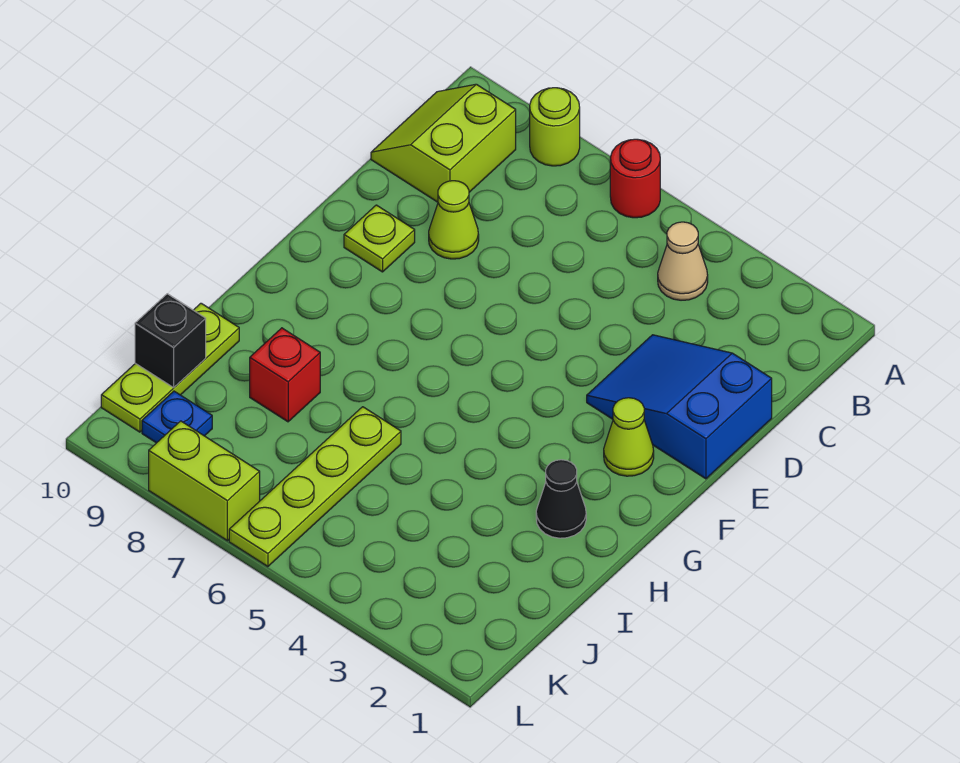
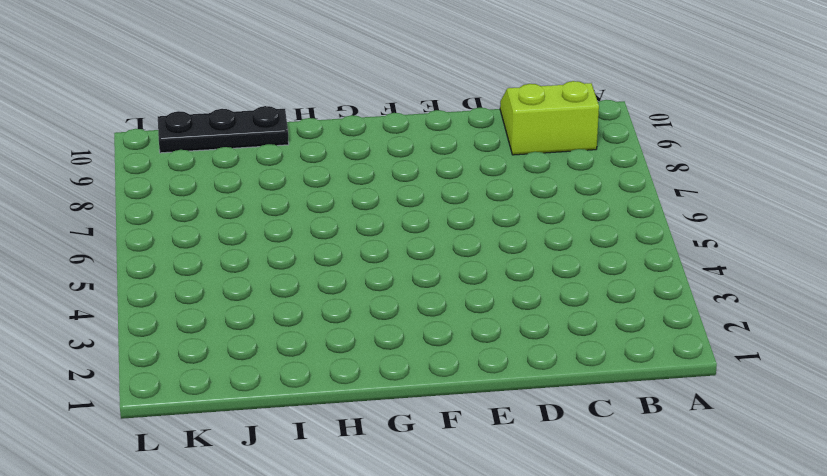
black 1x3 plate [158,106,289,153] -> lime 1x3 plate [101,303,239,432]
none -> red 1x1 round brick [610,139,660,218]
none -> lime 1x1 round brick [530,88,580,166]
none -> tan 1x1 cone [658,222,708,300]

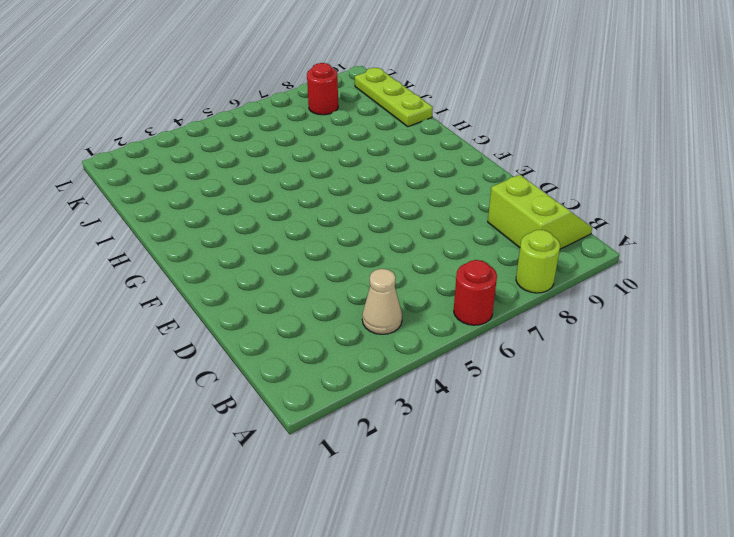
red 1x1 round brick [307,63,338,115] -> none
none -> blue 2x3 slope [587,335,772,479]
none -> lime 1x1 cone [429,181,479,259]
none -> lime 1x1 plate [344,205,415,272]

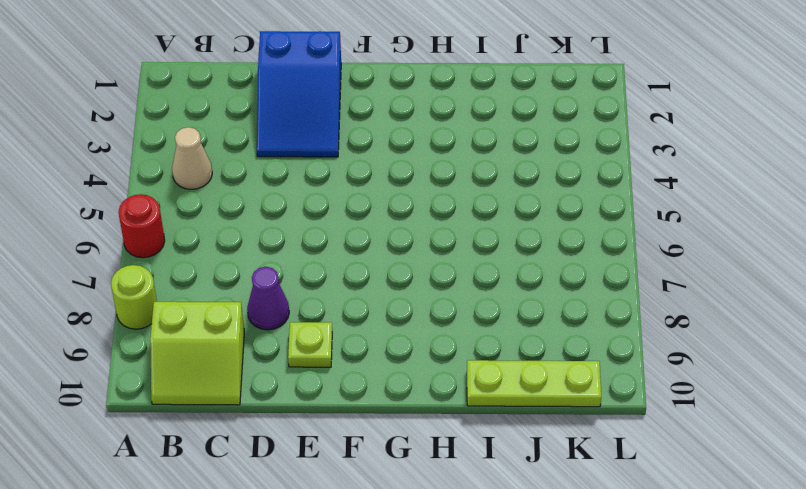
purple 1x1 cone [247,267,289,330] -> lime 1x1 cone [429,181,479,259]
none -> lime 1x1 cone [604,398,654,476]
none -> black 1x1 cone [536,460,586,538]
none -> lime 1x4 plate [229,407,401,567]

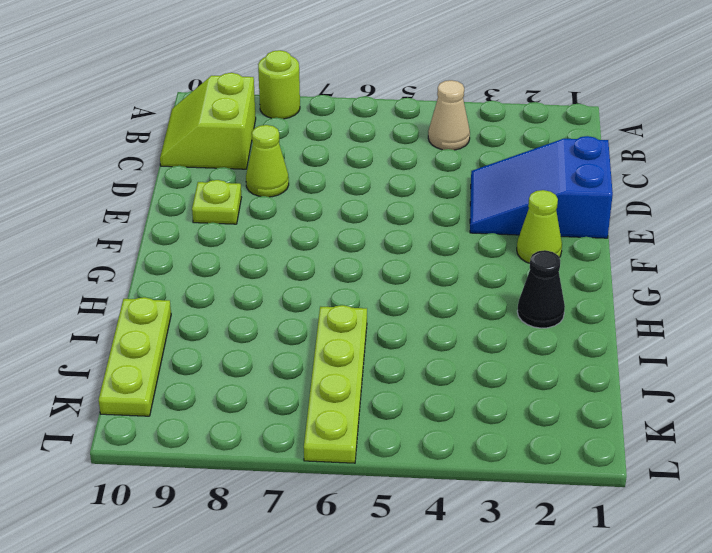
none -> red 1x1 round brick [610,139,660,218]
none -> red 1x1 brick [250,328,320,422]
none -> blue 1x1 plate [142,391,212,443]

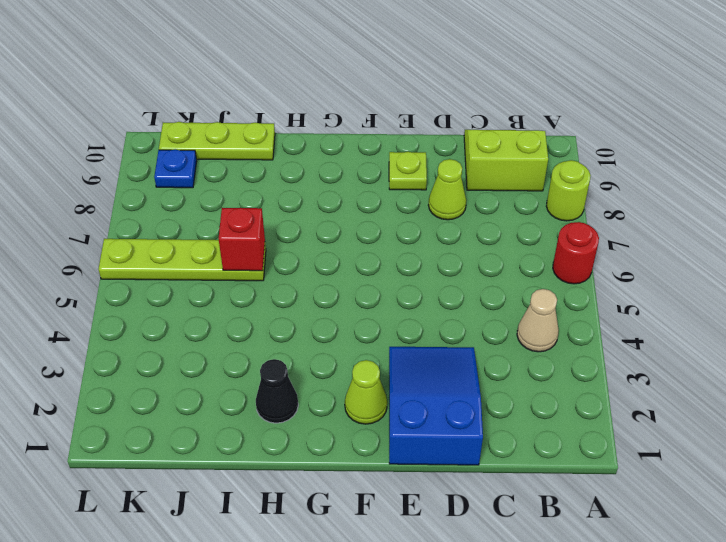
red 1x1 brick [219,208,265,271] -> red 1x1 brick moved to [250,328,320,422]
none -> lime 1x2 brick [149,421,260,541]
none -> black 1x1 brick [135,294,206,388]

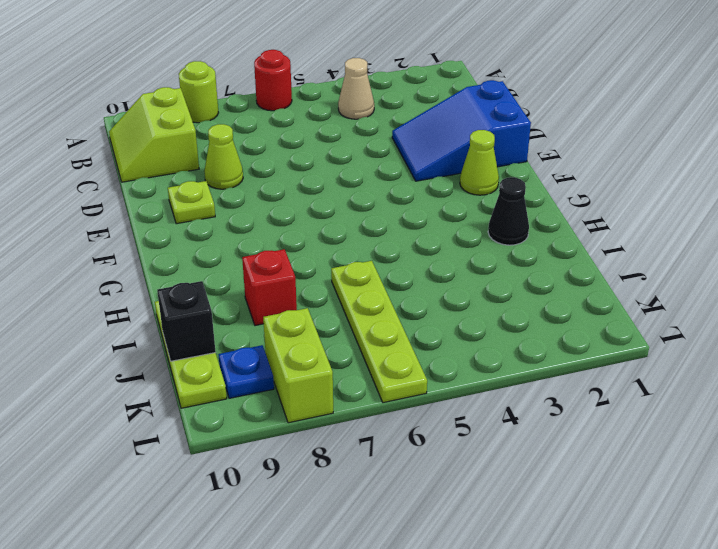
lime 1x2 brick [263,308,333,423] -> lime 1x2 brick turned to [149,421,260,541]

